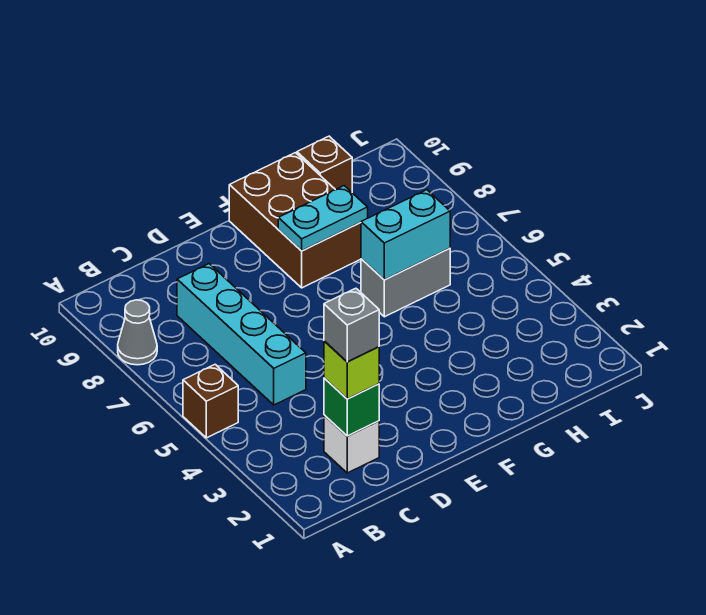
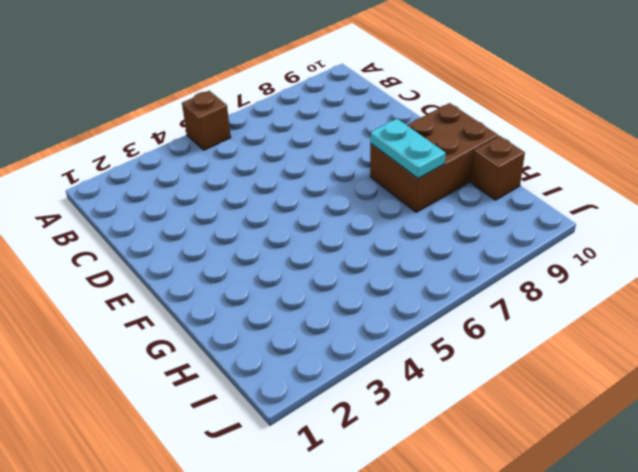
none -> grey 1x1 cone [118,300,157,365]
none -> white 1x1 brick [324,415,379,473]
none -> cyan 1x4 brick [177,264,306,405]

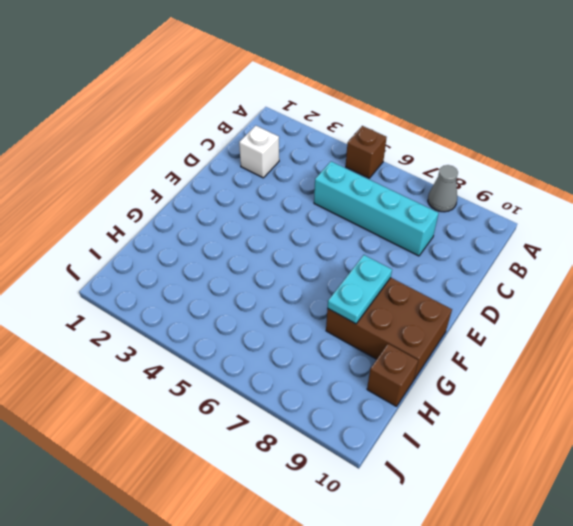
none -> grey 1x2 brick [361,248,450,317]
none -> green 1x1 brick [324,378,379,436]
none -> cyan 1x2 brick [361,190,450,280]

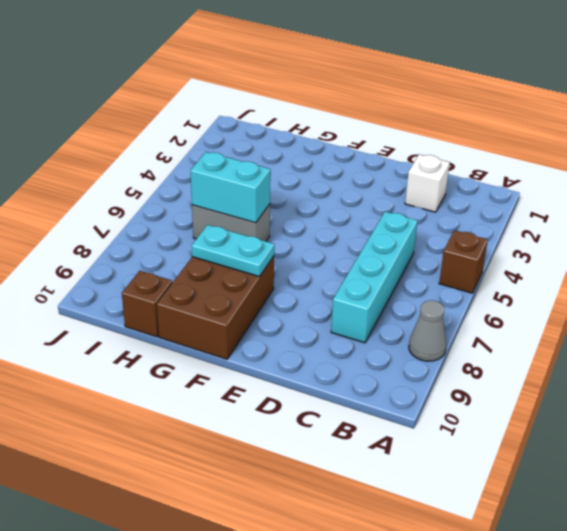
none -> green 1x1 brick [324,378,379,436]
none -> lime 1x1 brick [324,341,379,399]
none -> grey 1x1 brick [324,288,379,362]

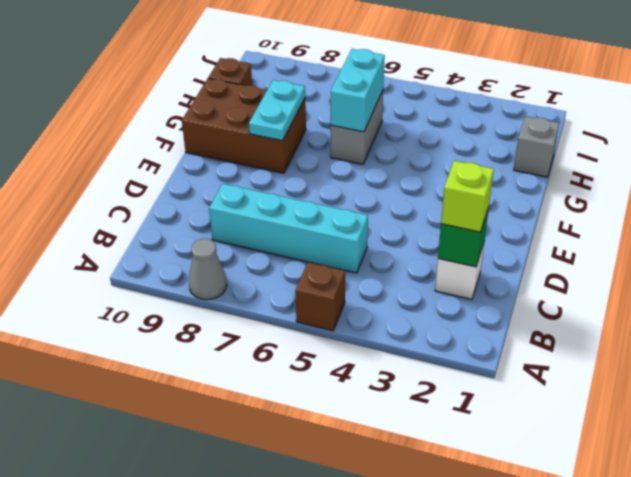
grey 1x1 brick [514,116,559,177] -> grey 1x1 brick moved to [324,288,379,362]

